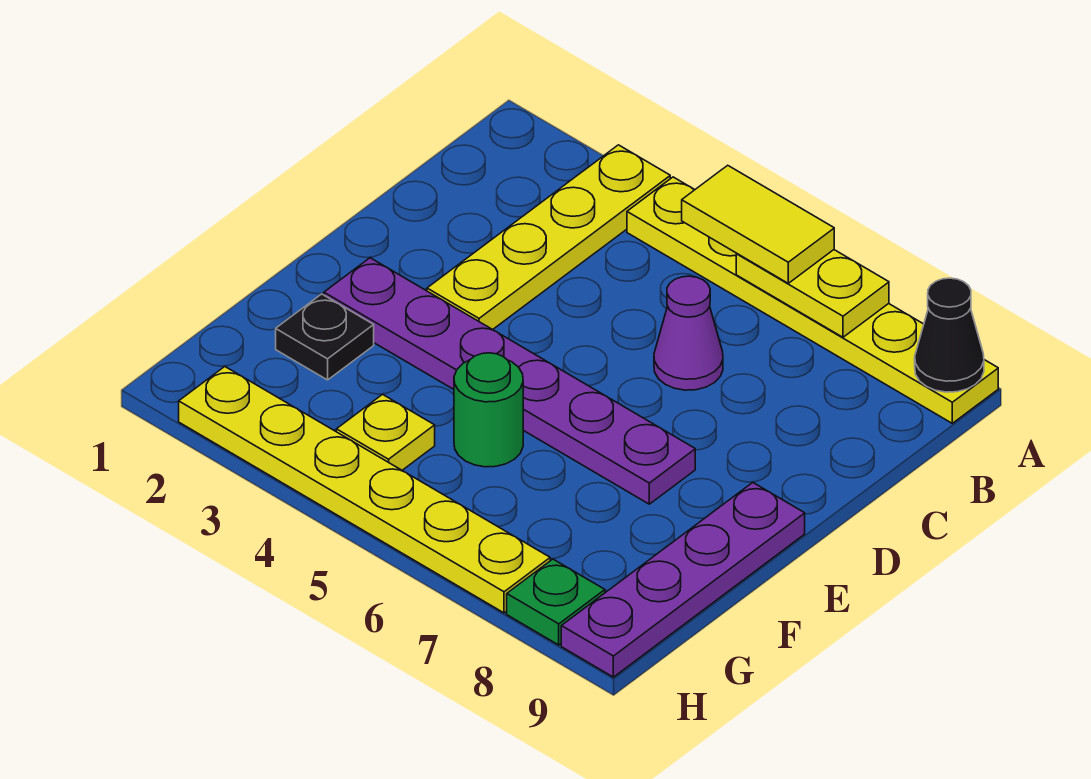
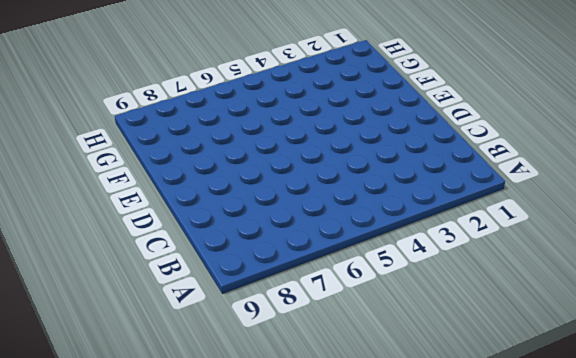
none -> yellow 1x4 plate [427,145,670,330]
none -> yellow 1x6 plate [627,177,998,423]
none -> purple 1x1 cone [654,276,723,390]

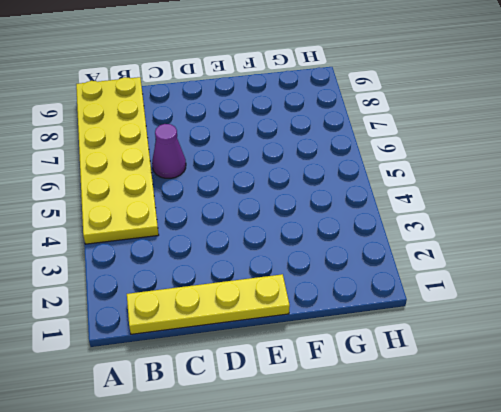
yellow 2x6 plate [76,77,159,244] -> yellow 1x6 plate [627,177,998,423]
yellow 1x4 plate [127,274,290,334] -> yellow 1x4 plate moved to [427,145,670,330]
none -> purple 1x6 plate [324,258,695,504]
none -> purple 1x4 plate [561,483,805,677]
none -> black 1x1 plate [276,294,374,380]

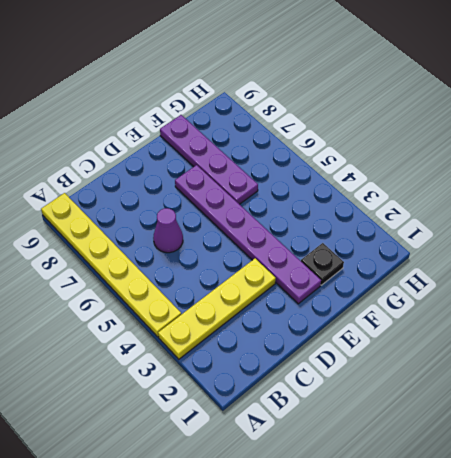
purple 1x4 plate [160,115,258,204] -> purple 1x4 plate turned to [561,483,805,677]
none -> green 1x1 round brick [454,353,523,467]
none -> yellow 1x1 plate [336,394,435,470]
none -> yellow 1x6 plate [179,367,550,613]

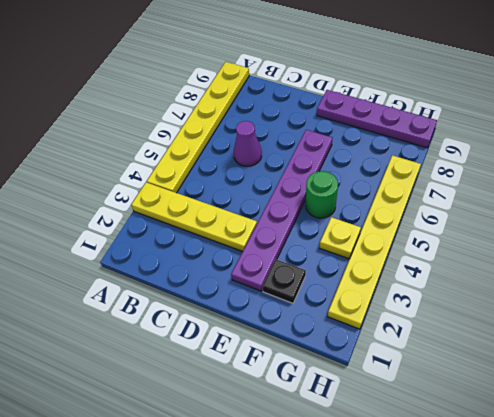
none -> green 1x1 plate [507,559,605,645]
none -> yellow 1x2 plate [736,250,889,337]
none -> black 1x1 cone [915,278,984,392]

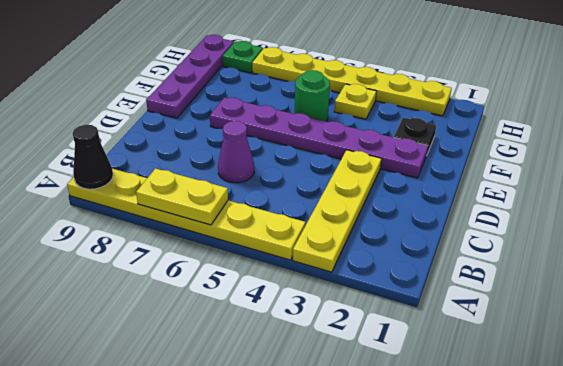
none -> yellow 1x2 tile [682,165,834,283]

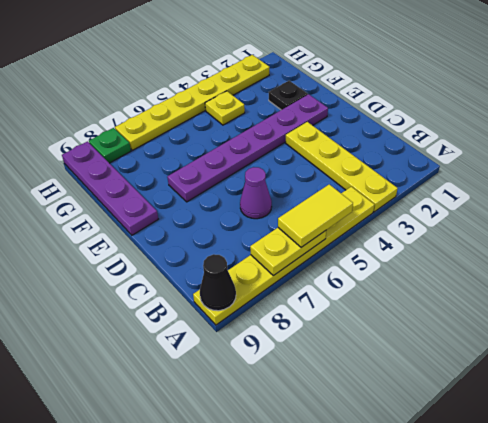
none -> green 1x1 round brick [454,353,523,467]

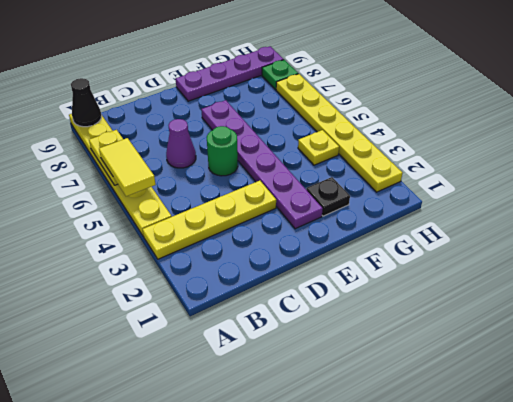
green 1x1 round brick [207,126,238,176] -> green 1x1 round brick moved to [454,353,523,467]

